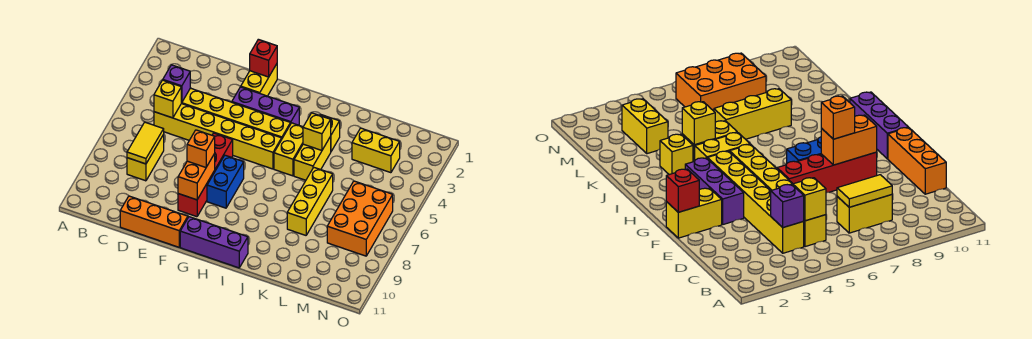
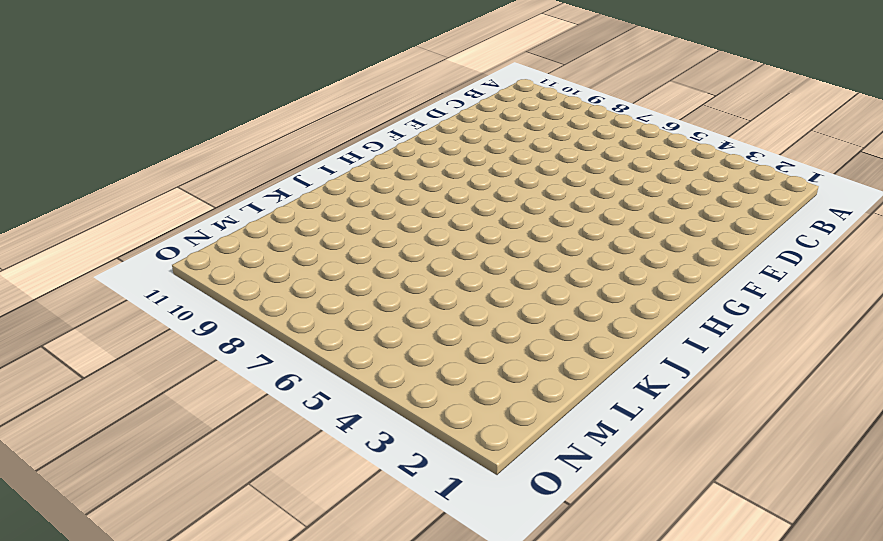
none -> yellow 1x6 brick [181,88,291,138]
none -> yellow 1x6 brick [154,104,282,169]
none -> yellow 1x2 brick [127,135,164,181]

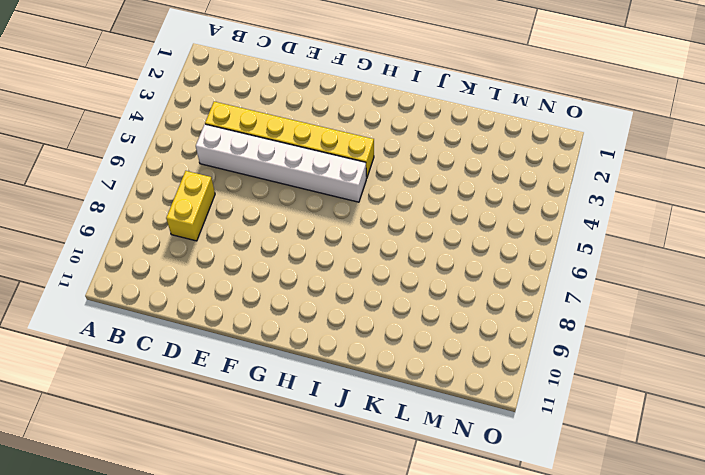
white 1x6 brick [196,124,367,202] -> yellow 1x6 brick [154,104,282,169]
none -> orange 1x3 brick [120,196,188,247]
none -> yellow 1x2 brick [241,64,277,96]
none -> purple 1x3 brick [232,87,299,125]

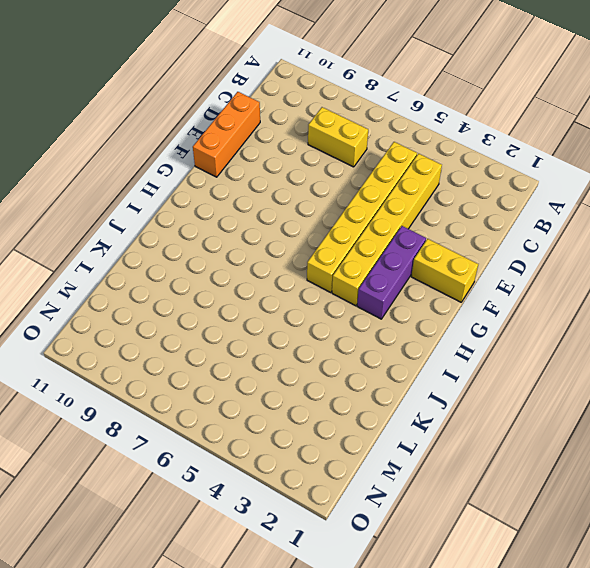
none -> red 1x4 brick [178,133,233,217]
none -> blue 1x2 brick [207,155,244,208]
none -> purple 1x3 brick [180,217,248,268]

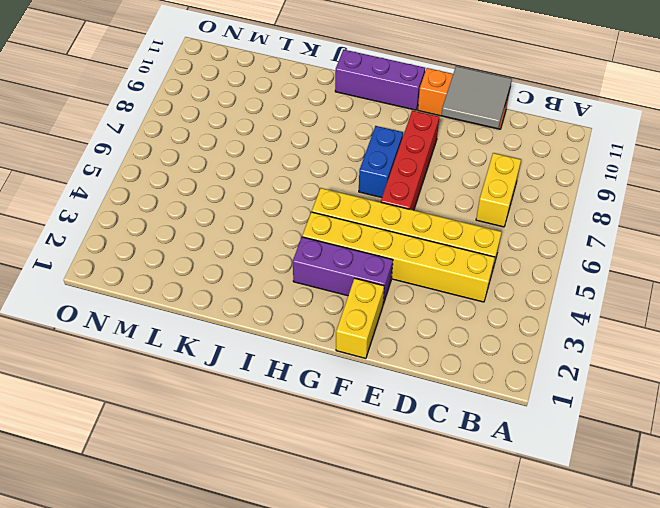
grey 2x2 tile [441,66,512,129] -> none
none -> yellow 1x2 brick [274,123,303,176]
none -> yellow 1x1 brick [320,114,340,151]
none -> yellow 1x2 brick [294,137,331,180]

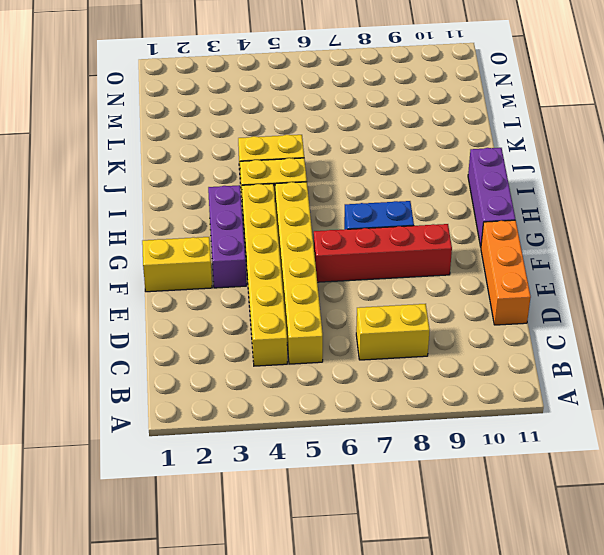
none -> yellow 1x1 brick [320,114,340,151]
none -> yellow 1x3 brick [287,168,333,235]
none -> yellow 1x2 brick [352,128,400,173]

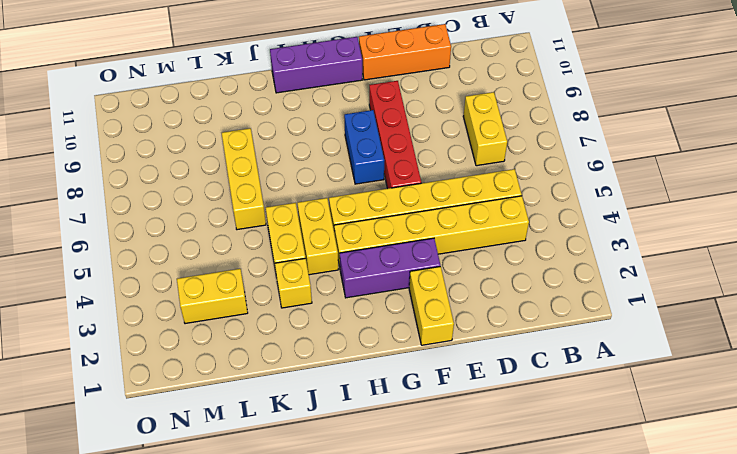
none -> orange 2x3 brick [327,181,393,256]
none -> purple 1x1 brick [163,65,190,103]
none -> yellow 1x1 brick [154,80,181,118]

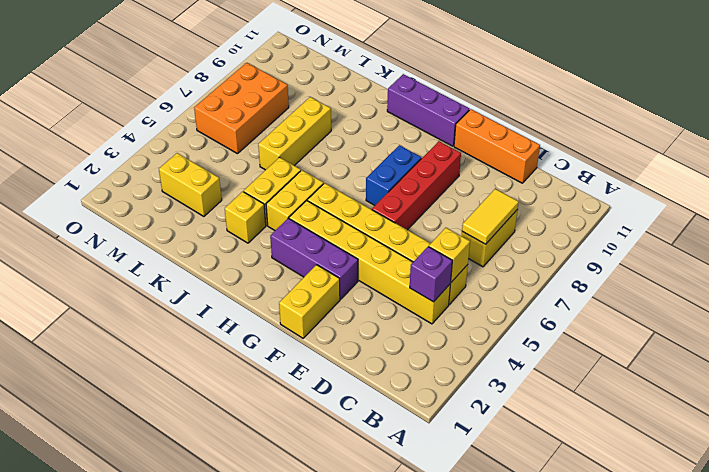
none -> red 1x1 brick [250,39,277,77]
none -> orange 1x2 brick [178,154,215,200]
none -> yellow 1x1 brick [303,113,331,150]

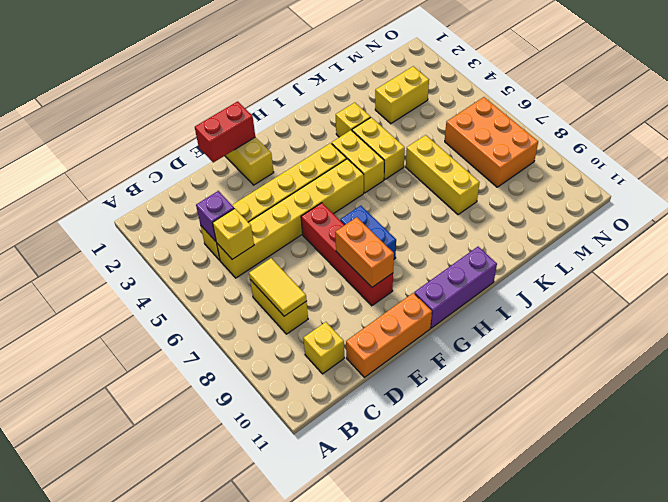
yellow 1x1 brick [303,322,344,374] -> yellow 1x1 brick moved to [303,113,331,150]
red 1x2 brick [195,101,255,163] -> red 1x1 brick [250,39,277,77]
none -> purple 1x3 brick [232,87,299,125]
none -> orange 1x1 brick [187,130,215,167]

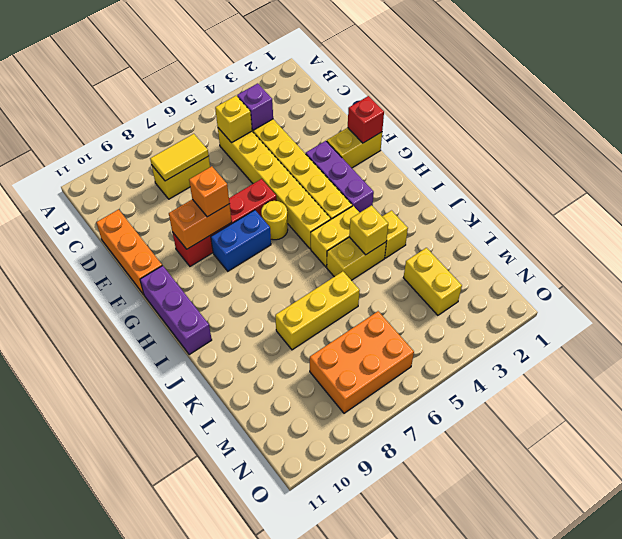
yellow 1x1 round brick [261,201,288,240] -> none

